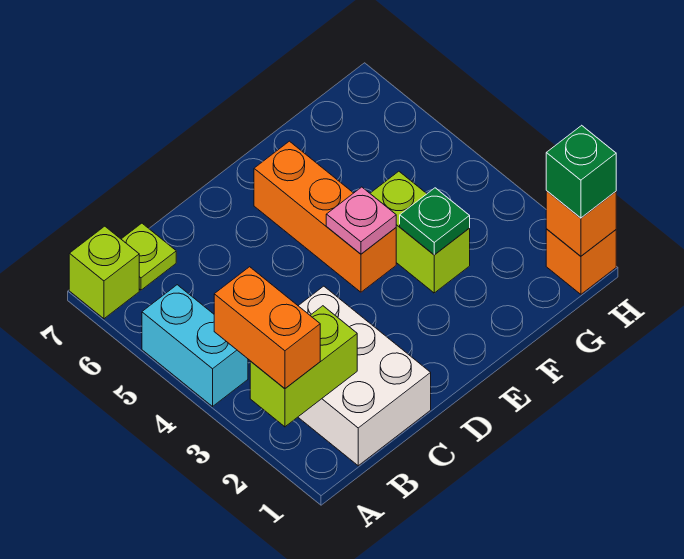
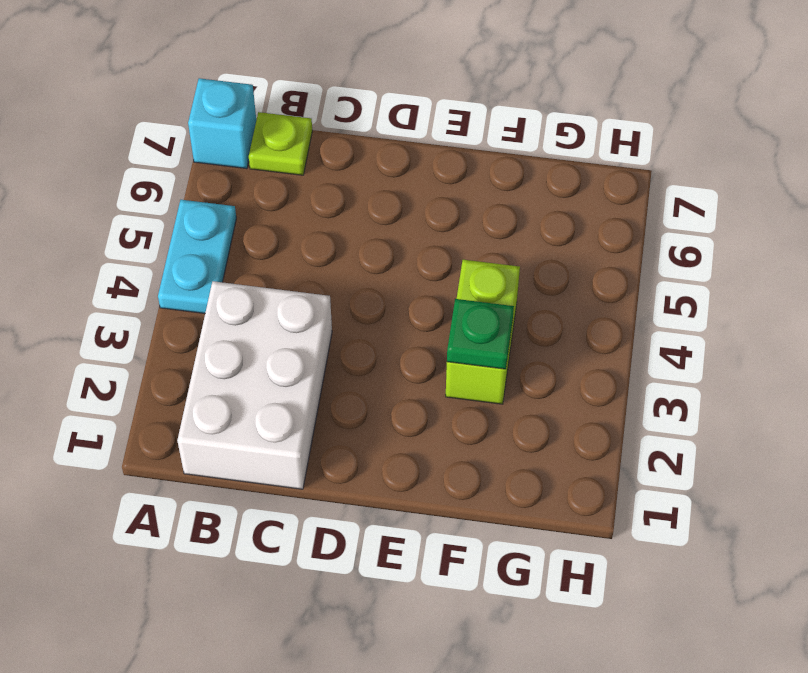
cyan 1x2 plate [158,200,236,313] -> cyan 1x2 brick [142,285,248,406]
cyan 1x1 brick [188,78,256,169] -> lime 1x1 brick [69,226,139,319]
none -> orange 1x3 brick [254,141,396,292]
none -> orange 1x1 brick [546,229,616,294]
none -> lime 1x2 brick [250,306,357,427]

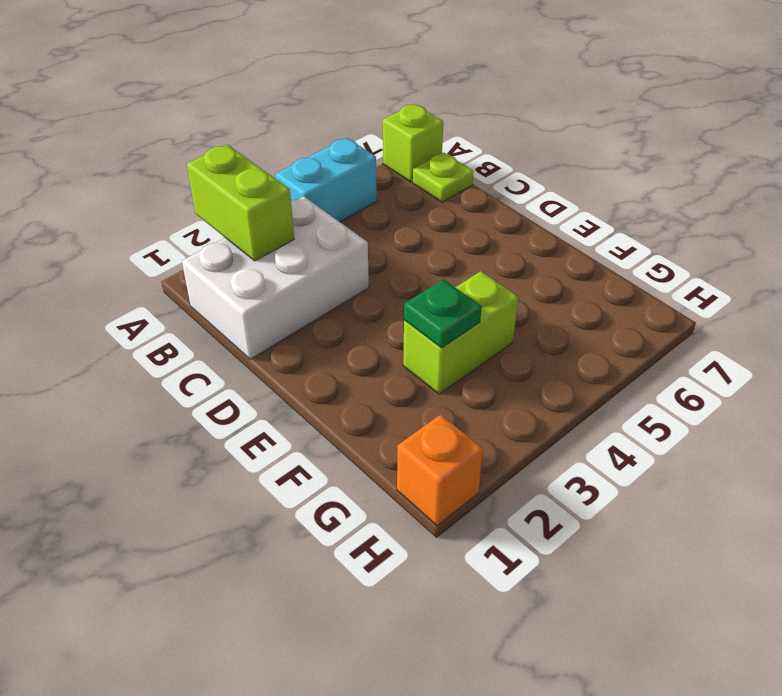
none -> orange 1x3 brick [254,141,396,292]
none -> pink 1x1 plate [326,187,396,254]
none -> orange 1x1 brick [546,191,616,256]

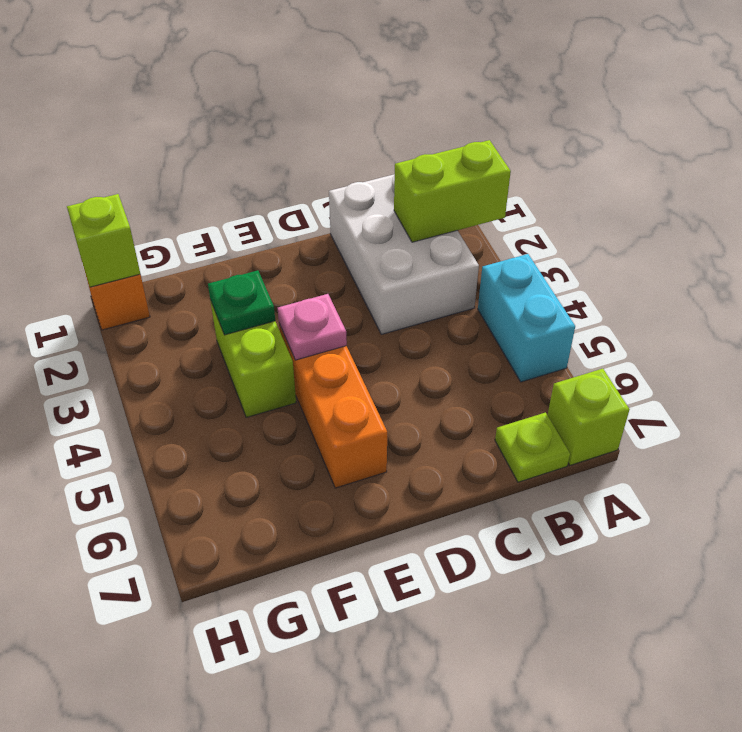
lime 1x1 brick [67,194,140,287] -> orange 1x1 brick [546,191,616,256]
none -> orange 1x2 brick [214,267,320,388]
none -> green 1x1 brick [546,125,616,218]

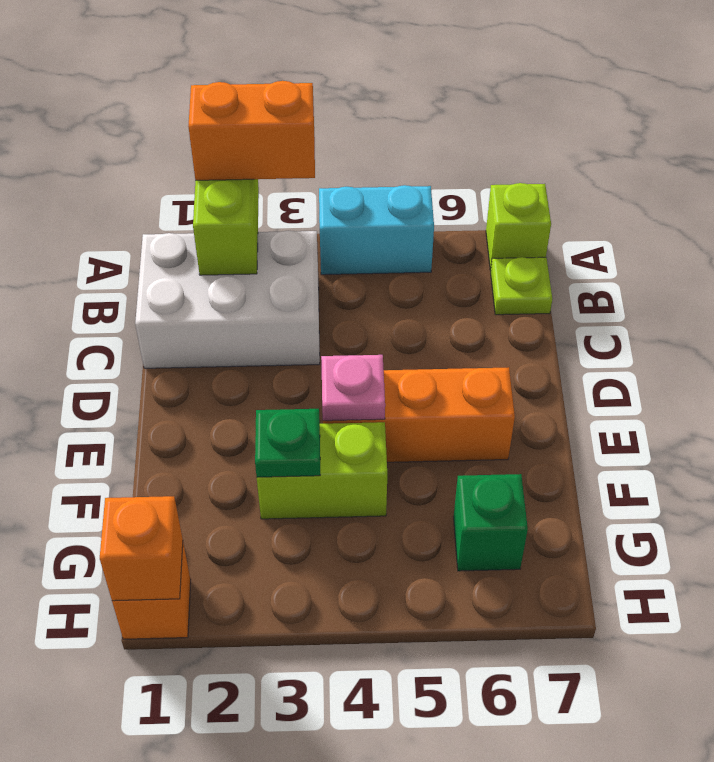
green 1x1 brick [453,474,528,571] -> green 1x1 brick moved to [546,125,616,218]

